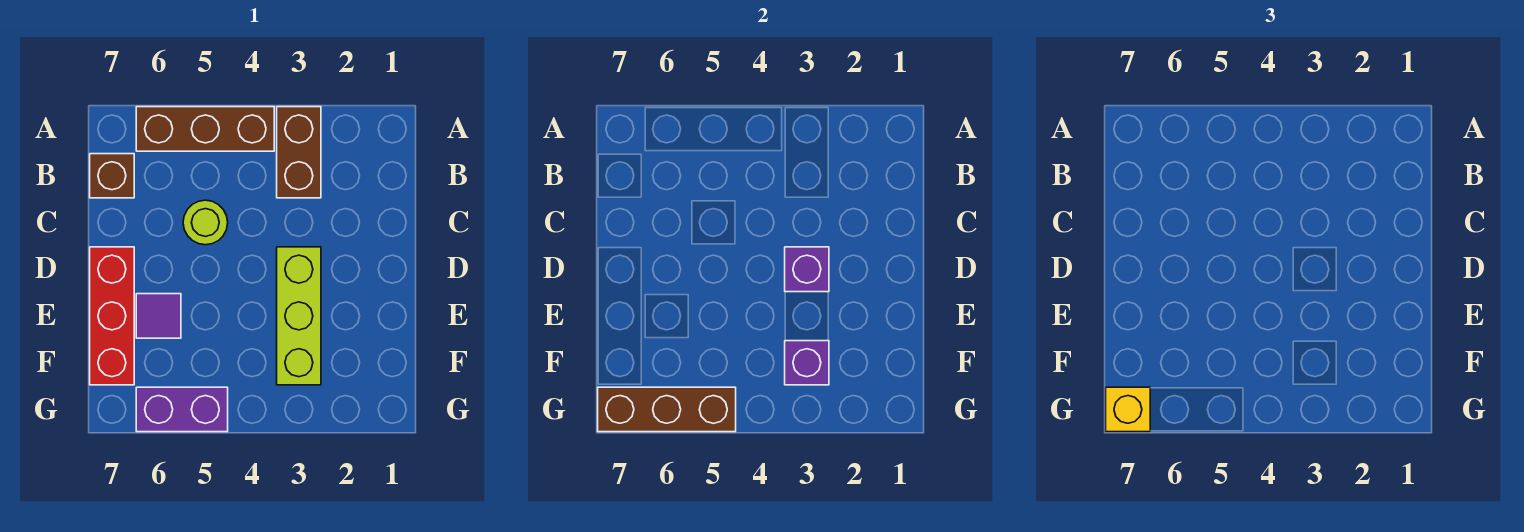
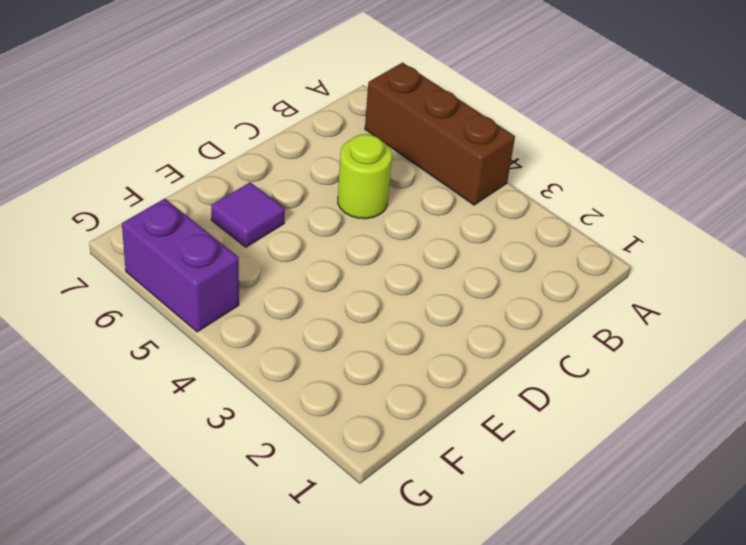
none -> brown 1x2 brick [277,107,321,198]
none -> brown 1x1 brick [90,154,134,198]
none -> lime 1x3 brick [277,247,321,385]

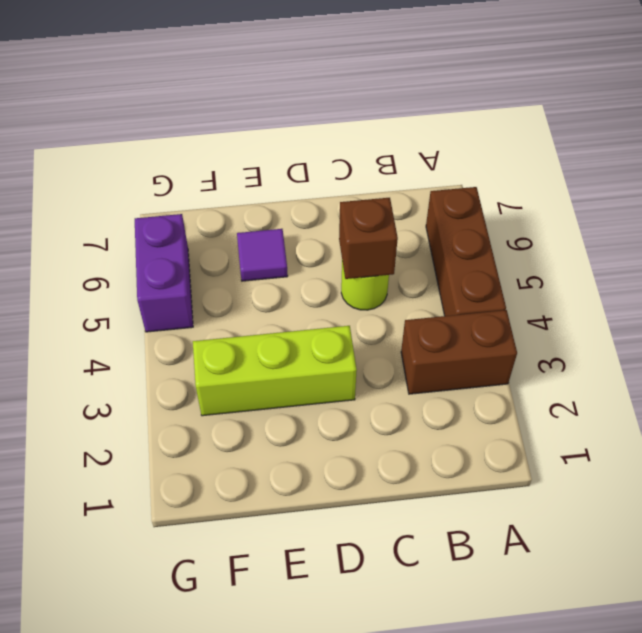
brown 1x1 brick [339,198,398,279] -> brown 1x1 brick moved to [90,154,134,198]
none -> red 1x3 brick [90,247,134,385]
none -> purple 1x1 brick [785,247,829,292]
none -> purple 1x1 brick [785,341,829,385]

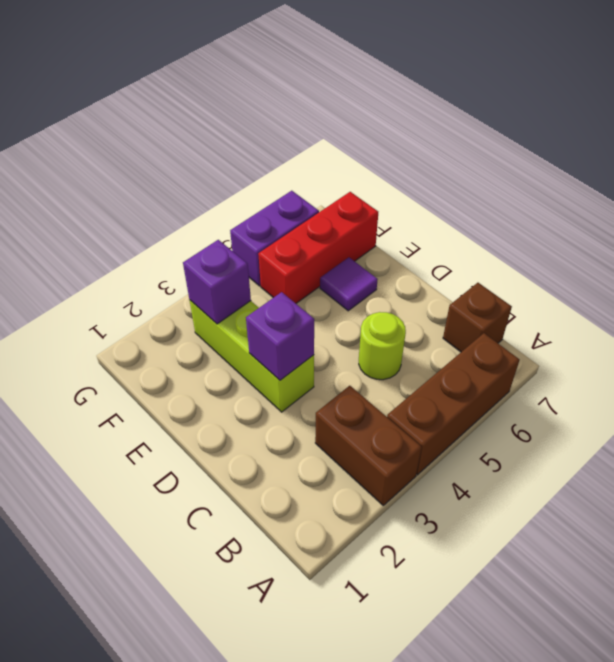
red 1x3 brick [258,192,378,303] -> red 1x3 brick turned to [90,247,134,385]
none -> brown 1x3 brick [598,387,736,432]
none -> yellow 1x1 brick [1106,387,1150,432]

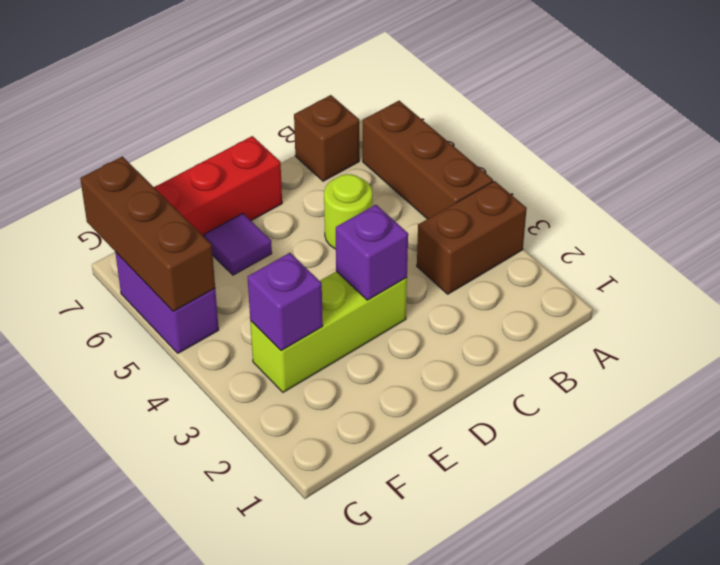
none -> yellow 1x1 brick [1106,387,1150,432]

